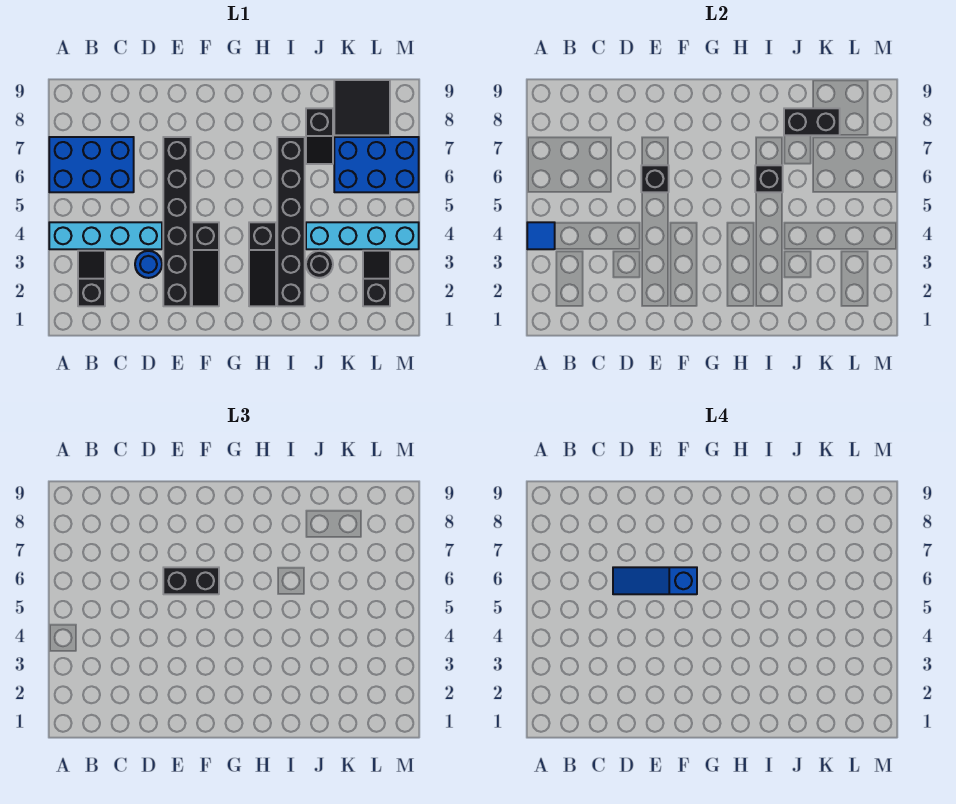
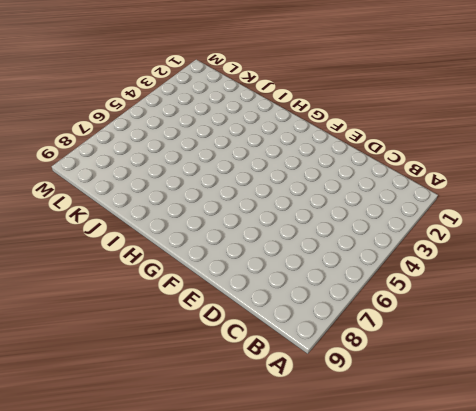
none -> cyan 1x4 brick [49,222,162,249]
none -> blue 2x3 brick [49,137,134,192]
none -> black 1x2 slope [78,251,105,306]

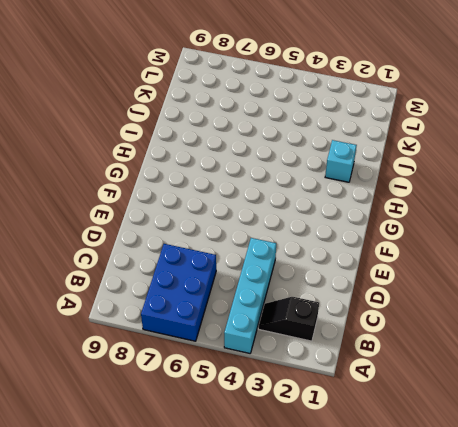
cyan 1x1 brick [325,140,357,182] -> black 1x6 brick [277,137,305,306]
none -> blue 1x1 round brick [135,251,162,278]
none -> black 1x6 brick [163,137,191,306]
none -> black 1x3 slope [192,222,219,306]

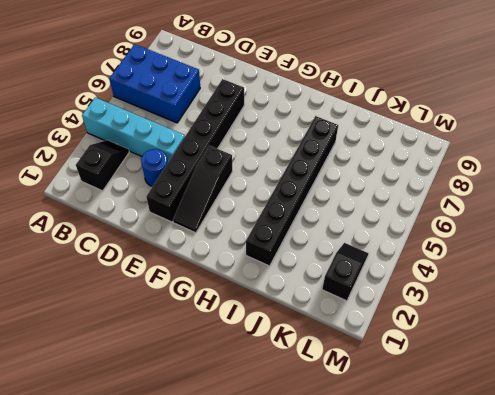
none -> black 1x3 slope [249,222,276,306]
none -> black 1x1 round brick [306,251,333,278]
none -> cyan 1x4 brick [306,222,419,249]

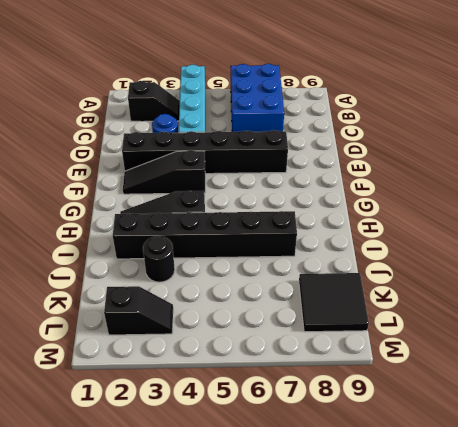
none -> cyan 1x4 brick [306,222,419,249]
none -> black 1x2 slope [306,108,333,164]
none -> blue 2x3 brick [334,137,419,192]

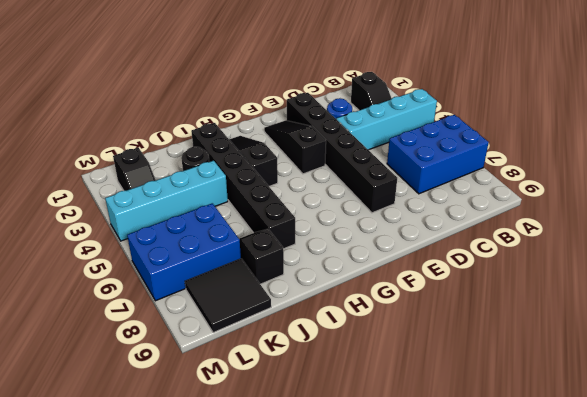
none -> blue 1x1 tile [527,222,555,249]
none -> black 1x1 brick [641,165,669,192]
none -> black 1x1 brick [755,165,783,192]

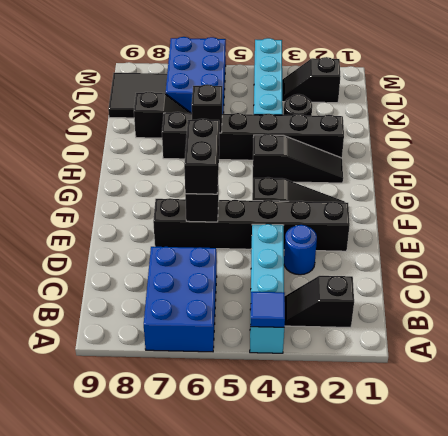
none -> black 1x2 brick [784,108,840,135]
none -> blue 1x3 slope [613,567,697,594]

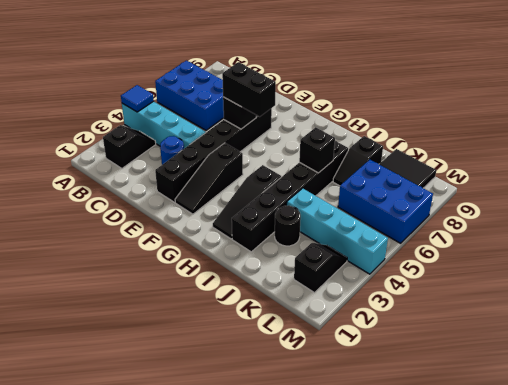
none -> black 1x2 brick [784,108,840,135]
none -> blue 1x3 slope [613,567,697,594]

